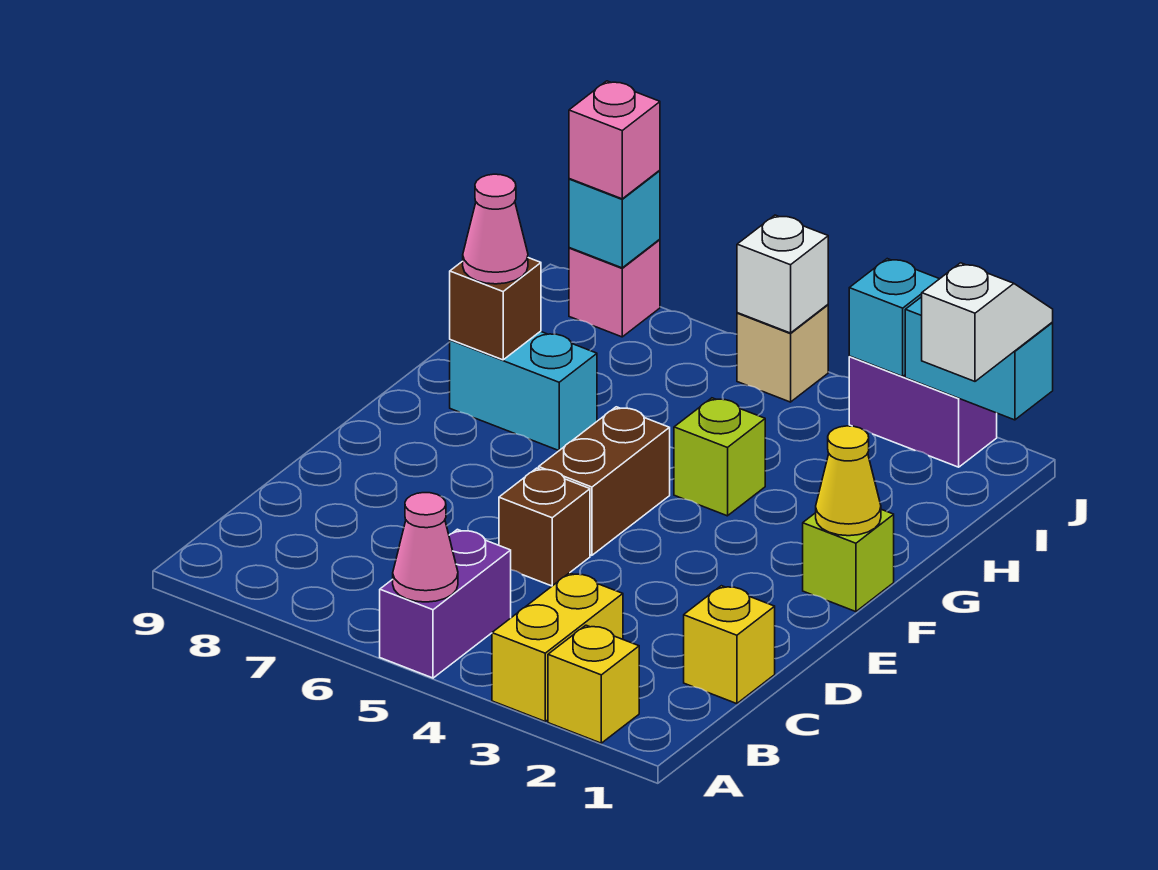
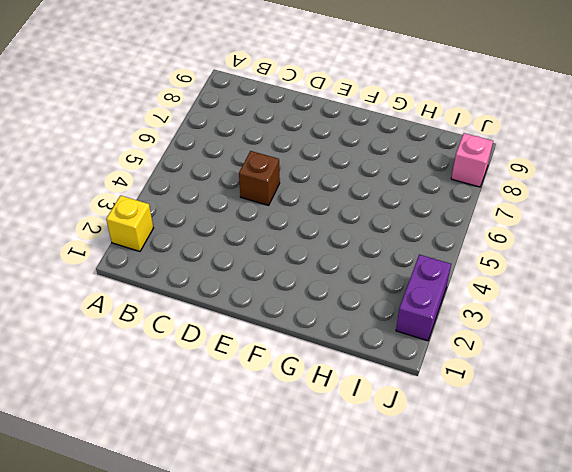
none -> yellow 1x2 brick [492,573,623,721]
none -> purple 1x2 brick [380,529,511,678]
none -> yellow 1x1 brick [684,586,775,704]

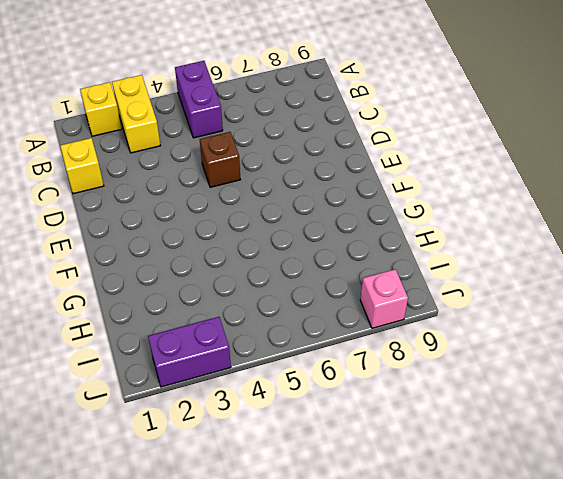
none -> brown 1x2 brick [539,407,670,555]
none -> lime 1x1 brick [803,509,894,612]
none -> lime 1x1 brick [674,398,765,516]

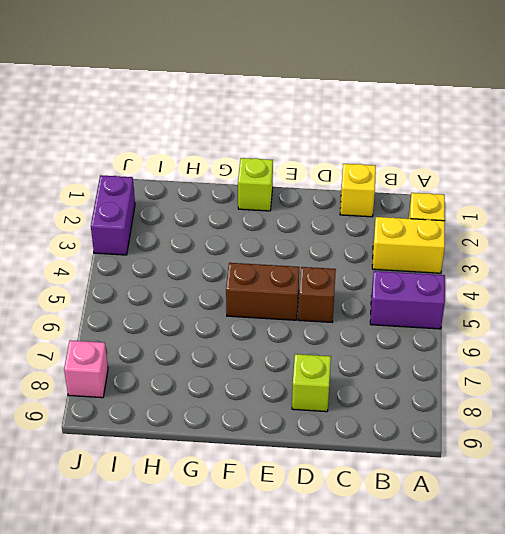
lime 1x1 brick [292,354,331,412] -> lime 1x1 brick moved to [674,398,765,516]
none -> cyan 1x2 brick [450,331,597,451]
none -> tan 1x1 brick [737,305,828,402]
none -> pink 1x1 cone [393,493,458,602]

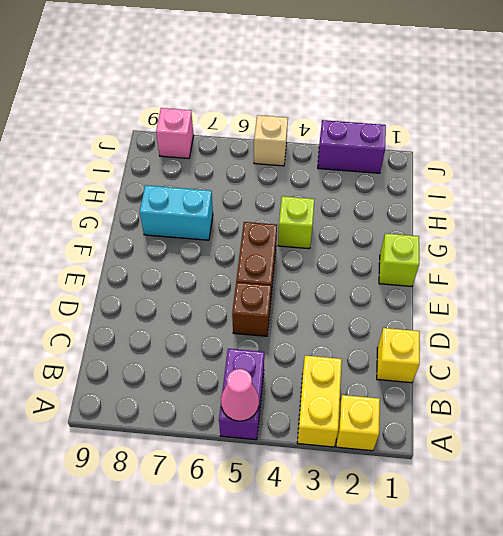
none -> yellow 1x1 cone [816,426,881,536]
none -> brown 1x1 brick [450,258,541,360]
none -> cyan 1x2 brick [905,297,1053,420]

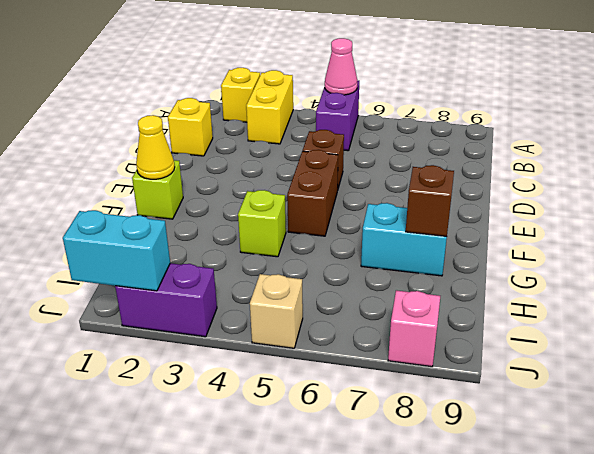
none -> cyan 1x1 brick [849,259,939,376]
none -> white 1x1 brick [737,215,828,333]
none -> cyan 1x1 brick [569,170,660,268]

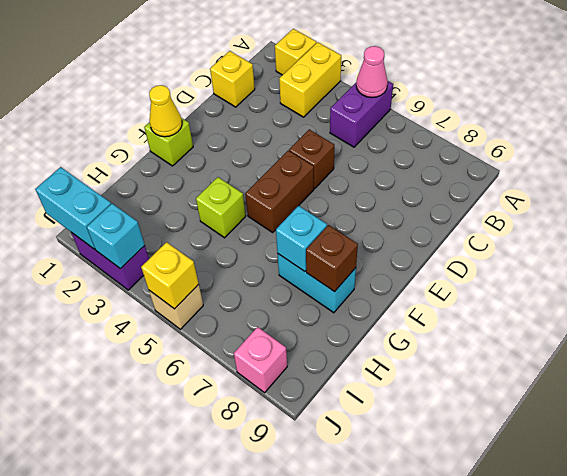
cyan 1x1 brick [276,206,327,272] -> cyan 1x1 brick moved to [569,170,660,268]
yellow 1x1 brick [141,242,199,309] -> white 1x1 brick [737,215,828,333]
none -> pink 1x1 cone [463,174,528,284]
none -> white 1x2 slope [922,263,1053,381]
none -> pink 1x1 brick [569,81,660,199]

